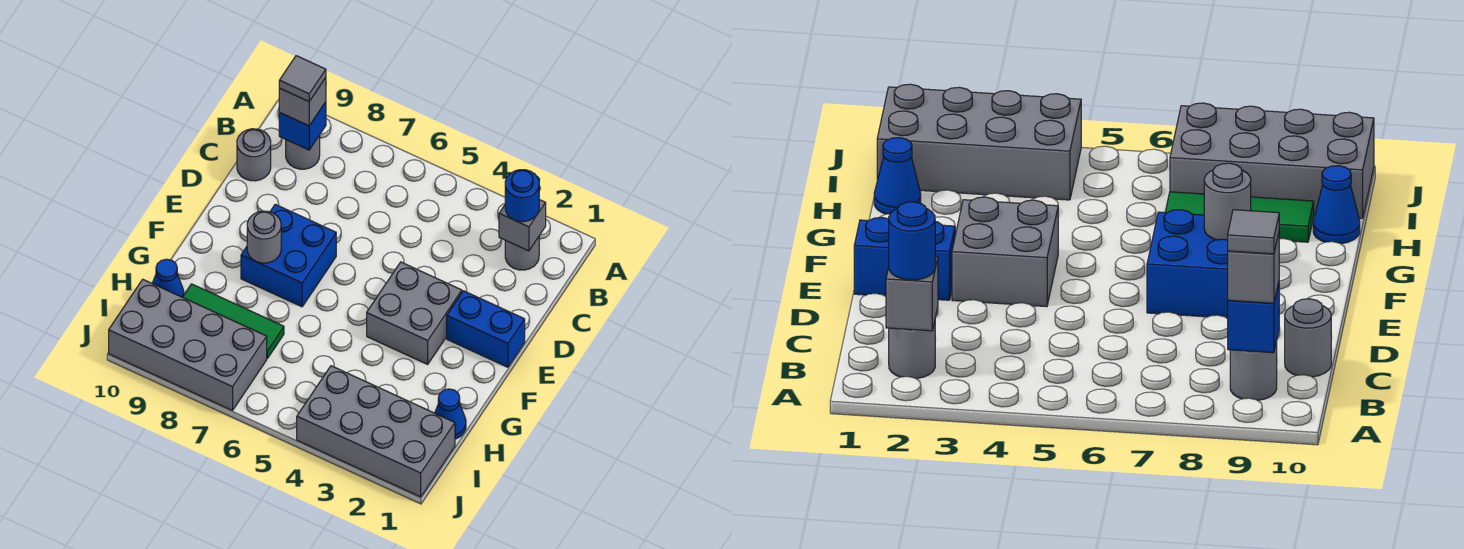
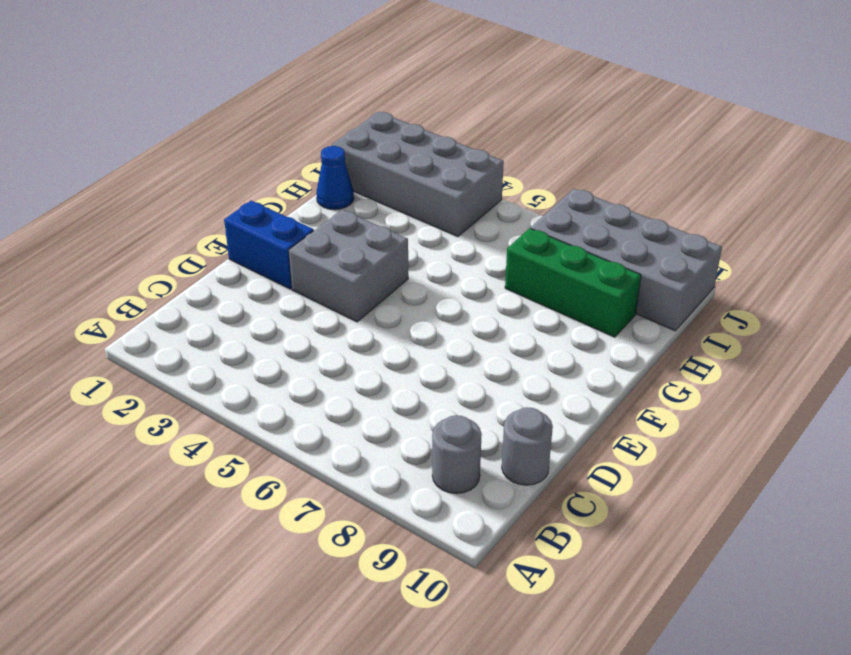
green 1x3 brick [505,228,641,337] -> green 1x3 tile [183,284,284,358]
none -> grey 1x1 round brick [505,237,539,270]
none -> blue 2x2 brick [241,204,336,307]
none -> blue 1x1 cone [152,259,184,297]

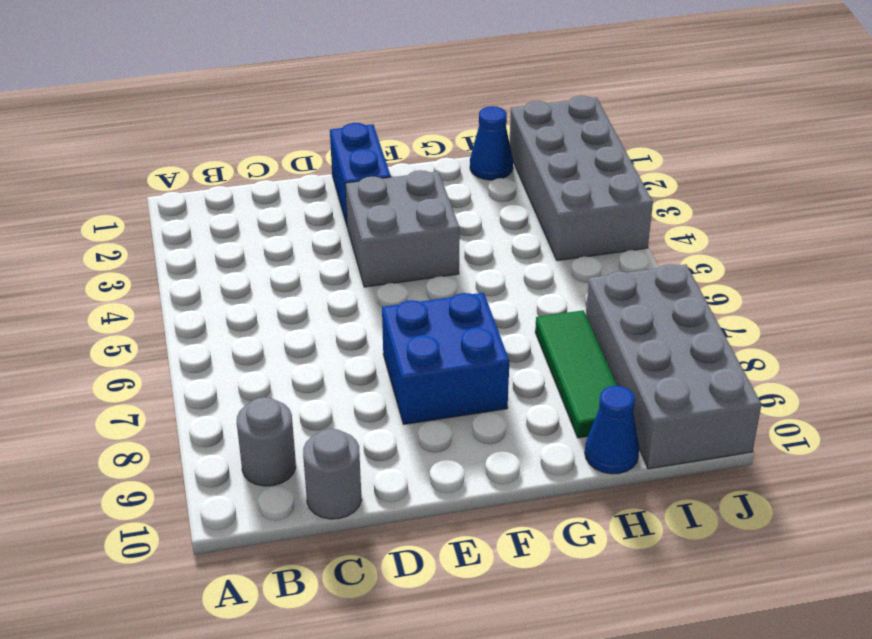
none -> grey 1x1 round brick [505,237,539,270]
none -> grey 1x1 brick [499,200,546,251]
none -> blue 1x1 brick [279,102,326,150]

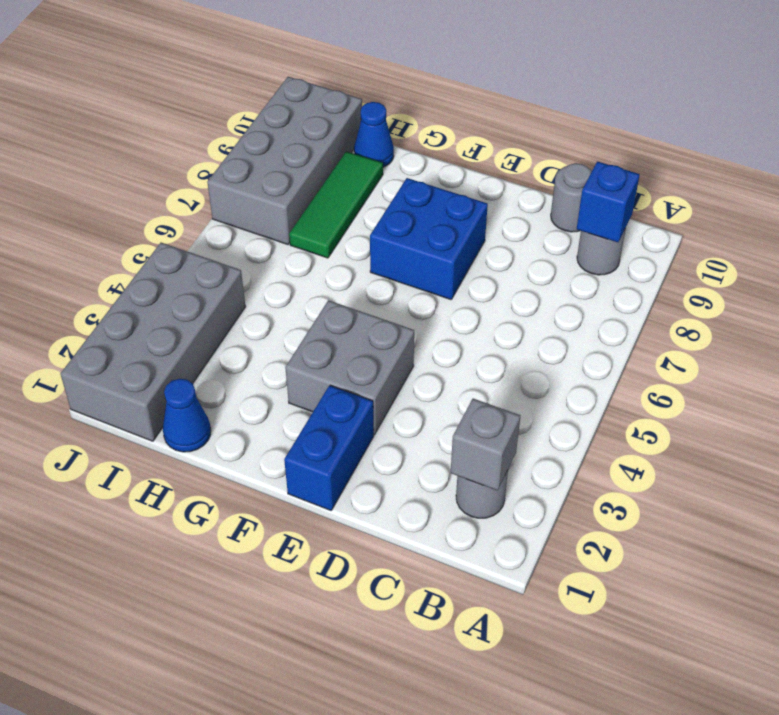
none -> grey 1x1 round brick [247,211,281,263]
none -> blue 1x1 round brick [505,170,539,222]
none -> grey 1x1 brick [279,78,326,126]

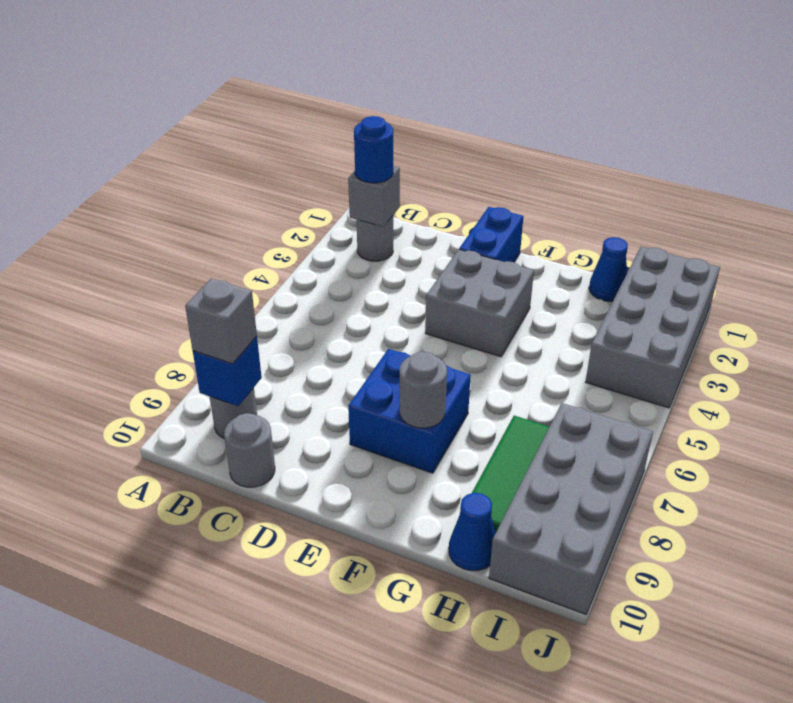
none -> grey 1x1 tile [279,56,326,102]

